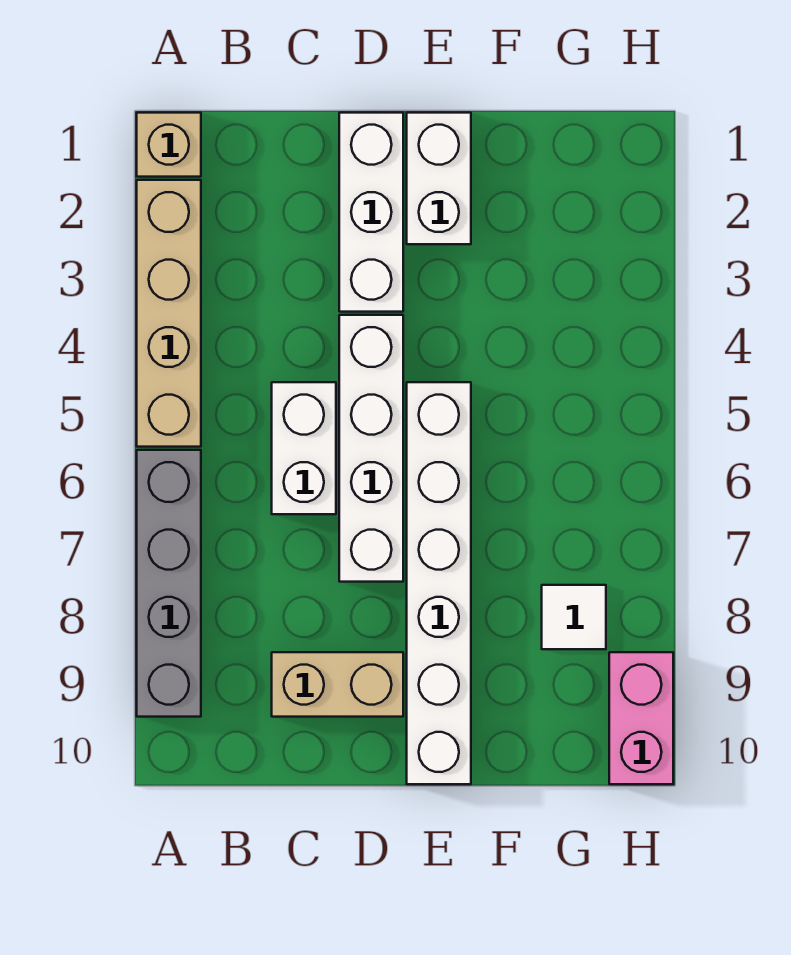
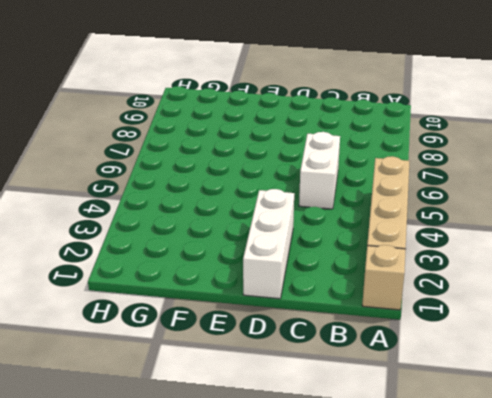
none -> grey 1x4 brick [137,450,201,717]
none -> tan 1x2 brick [272,652,403,717]

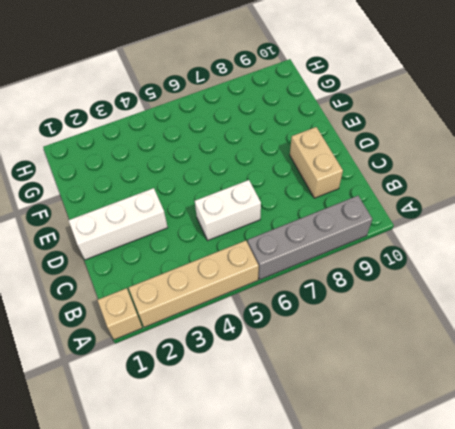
none -> white 1x4 brick [339,315,403,582]
none -> white 1x2 brick [407,113,471,244]

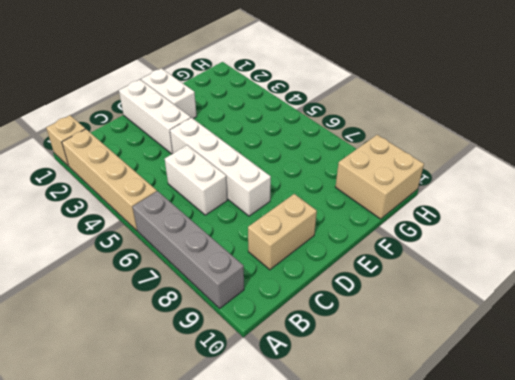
tan 2x2 brick [336,135,424,219] -> pink 1x2 brick [609,652,673,784]
none -> white 1x6 brick [407,382,471,784]
none -> white 1x1 tile [542,585,606,649]

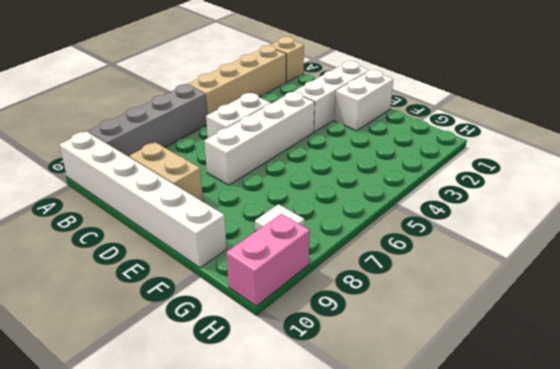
white 1x6 brick [60,132,226,268] -> white 1x6 brick turned to [407,382,471,784]

